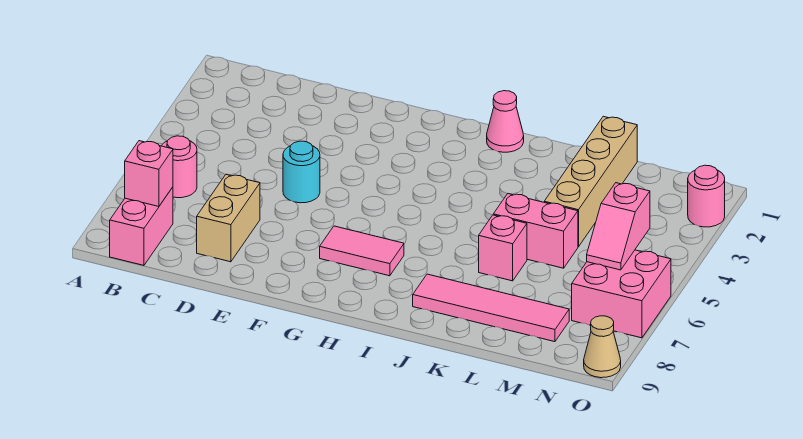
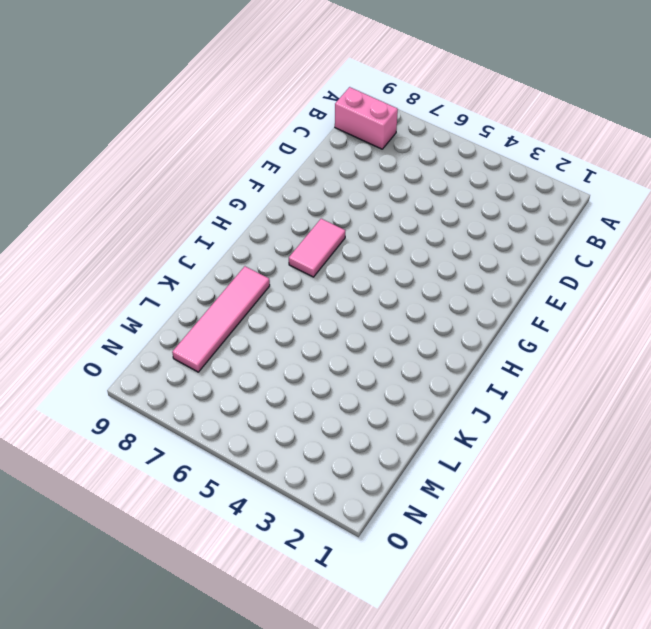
none -> pink 1x1 round brick [161,136,197,198]
none -> tan 1x2 brick [197,174,260,262]
none -> cyan 1x1 round brick [283,141,320,203]

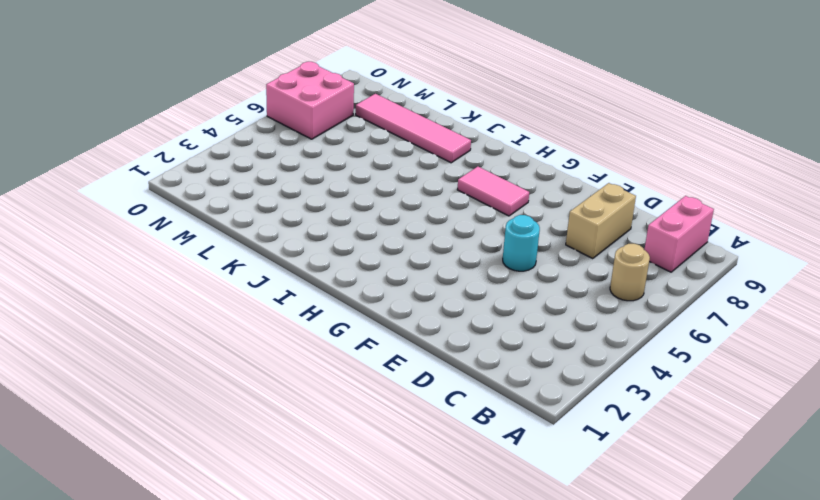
tan 1x1 round brick [610,244,650,301] -> pink 1x1 round brick [161,136,197,198]
none -> pink 1x1 cone [487,91,524,152]
none -> pink 1x2 brick [493,194,578,268]
none -> pink 1x1 brick [479,215,527,281]

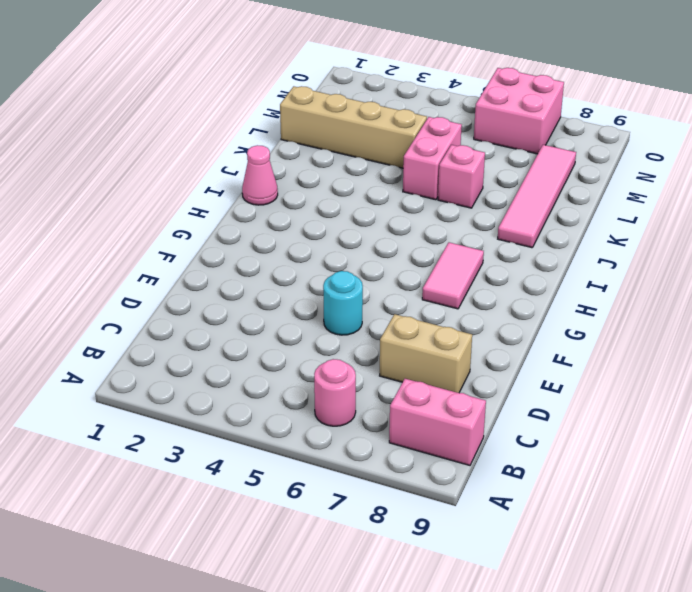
none -> pink 1x1 round brick [688,165,725,227]
none -> tan 1x1 cone [584,316,621,378]
none -> pink 1x1 brick [125,141,173,206]

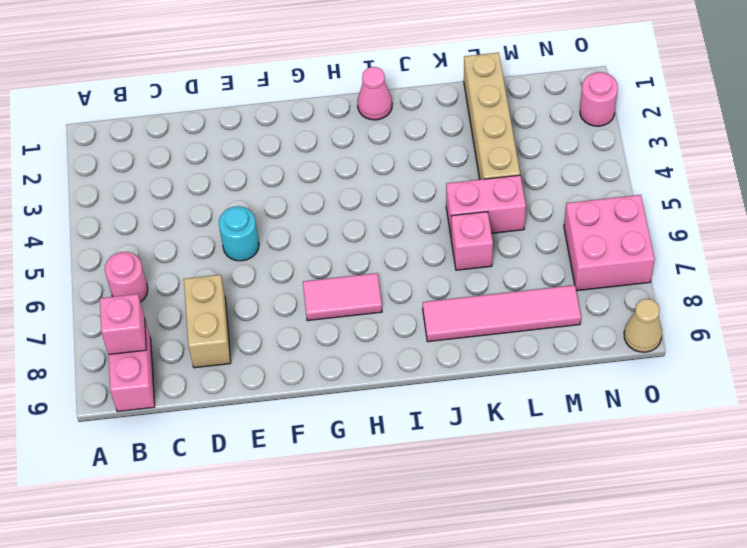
none -> pink 1x2 slope [587,183,650,270]

